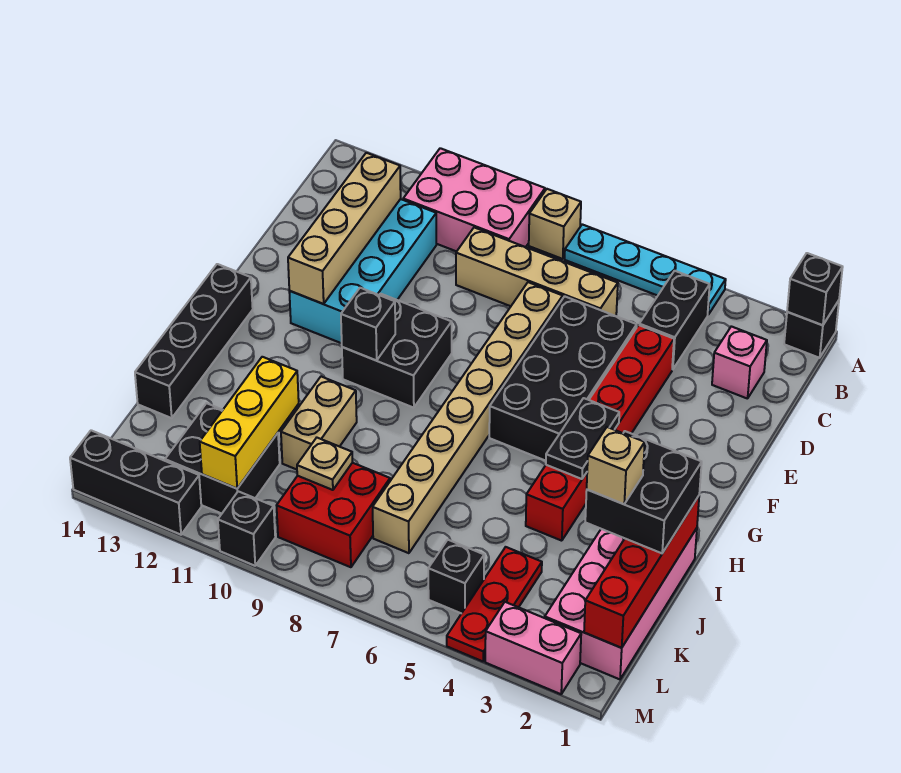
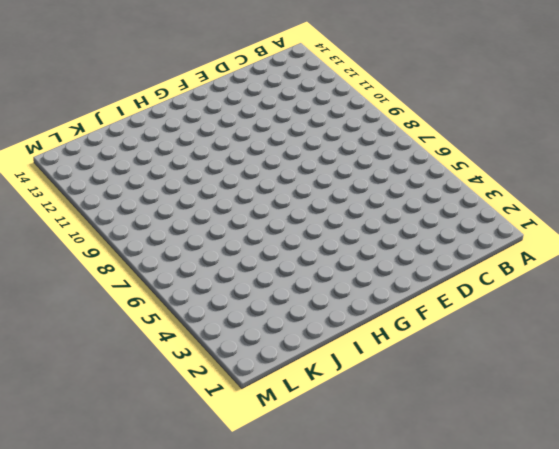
none -> black 1x1 brick [784,301,839,358]
none -> cyan 1x4 plate [565,224,726,315]
none -> tan 1x1 brick [529,189,581,259]
none -> pink 2x3 brick [403,148,545,251]

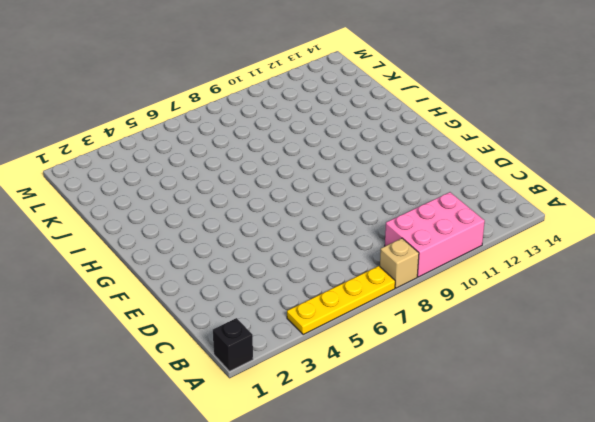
yellow 1x4 plate [287,266,395,335] -> cyan 1x4 plate [565,224,726,315]
none -> black 1x2 brick [639,271,710,369]
none -> pink 1x1 brick [712,326,767,399]
none -> tan 1x4 brick [456,227,618,316]
none -> cyan 2x4 brick [289,199,436,343]

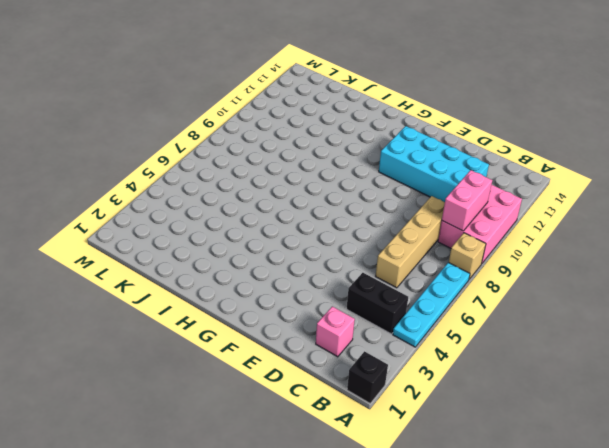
pink 1x2 brick [442,170,492,231] -> pink 1x2 brick moved to [485,602,581,694]
none -> red 1x6 brick [526,325,674,541]
none -> black 2x4 brick [489,296,637,461]
none -> tan 1x8 brick [373,282,563,553]
none -> black 2x2 brick [342,294,452,408]

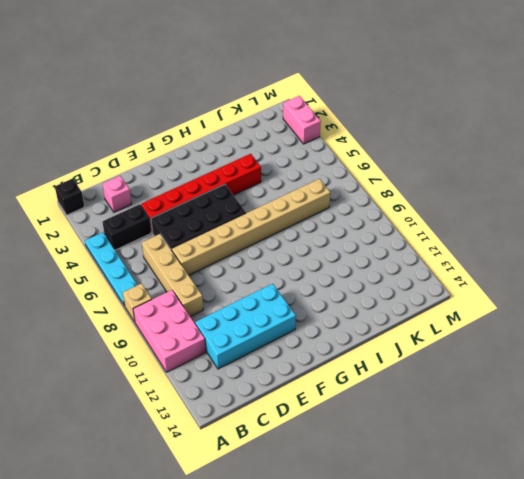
none -> black 2x2 brick [342,294,452,408]
none -> black 1x4 brick [135,264,253,418]
none -> pink 2x4 brick [545,528,697,679]
none -> tan 1x2 brick [281,377,357,470]

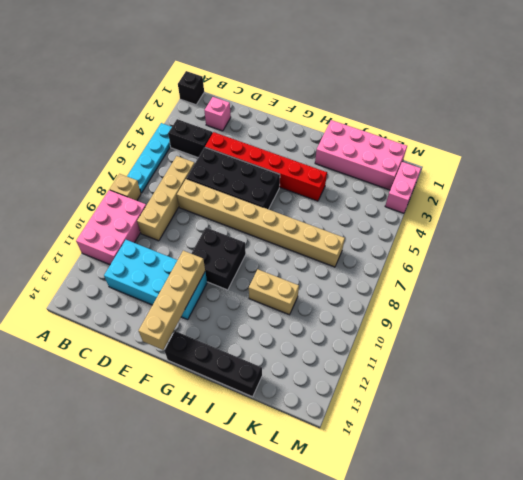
tan 1x4 brick [138,251,205,350] -> tan 1x4 brick turned to [288,153,401,304]
none -> red 1x3 plate [447,547,542,661]
none -> red 2x2 brick [277,463,390,567]
none -> black 2x2 brick [165,403,280,514]
none -> black 1x1 brick [428,540,484,613]

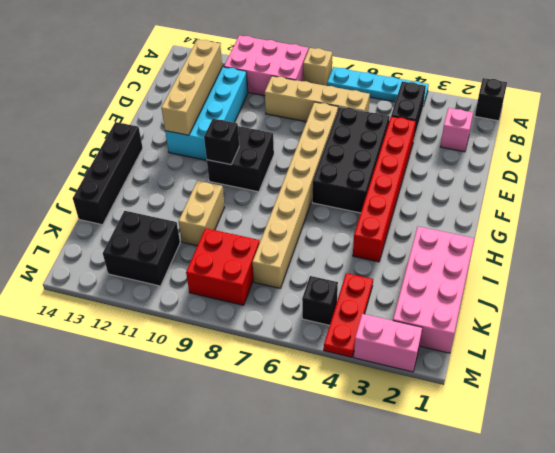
none -> black 1x1 brick [218,491,275,566]
none -> black 1x3 brick [70,430,201,535]
none -> black 1x1 brick [787,253,843,325]
none -> black 1x2 plate [546,398,619,479]

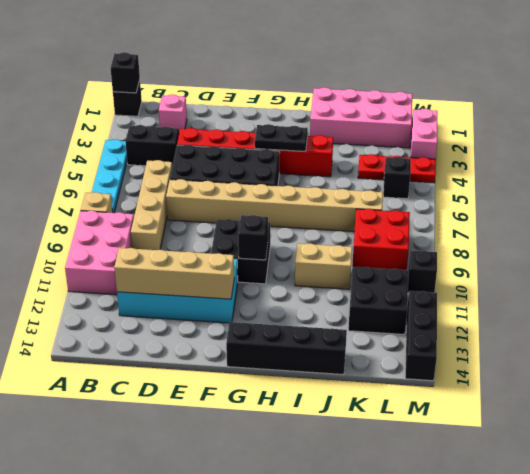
none -> red 1x4 brick [584,496,699,648]
none -> yellow 1x3 brick [200,357,299,489]
none -> tan 1x1 plate [297,438,353,490]
none -> black 2x2 brick [585,431,702,553]

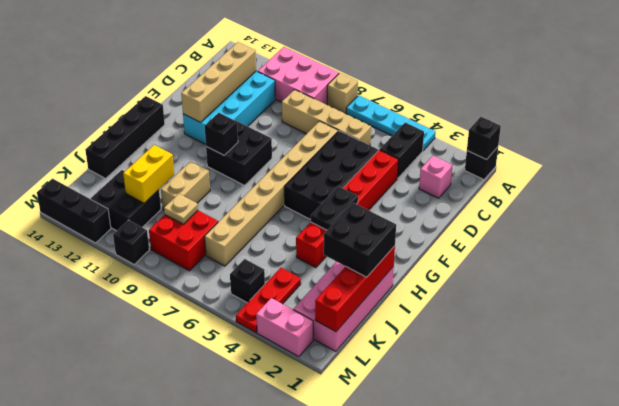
yellow 1x2 brick [123,145,174,203] -> yellow 1x3 brick [200,357,299,489]
none -> tan 1x1 brick [587,427,645,504]

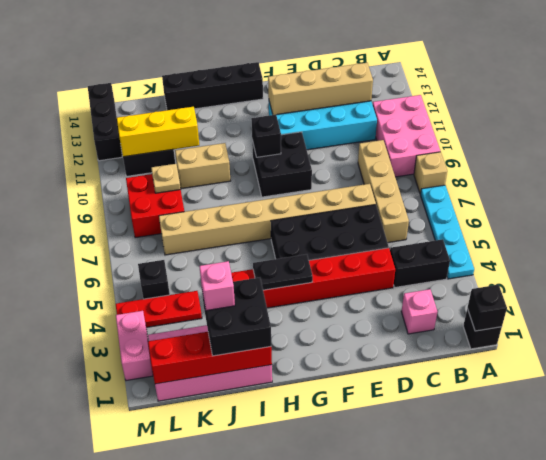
pink 1x1 brick [199,261,235,311] -> tan 1x1 brick [587,427,645,504]
none -> black 1x1 brick [218,491,275,566]

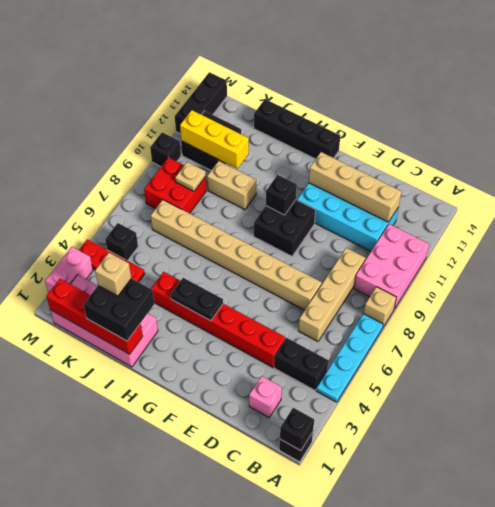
none -> black 2x4 brick [489,296,637,461]

